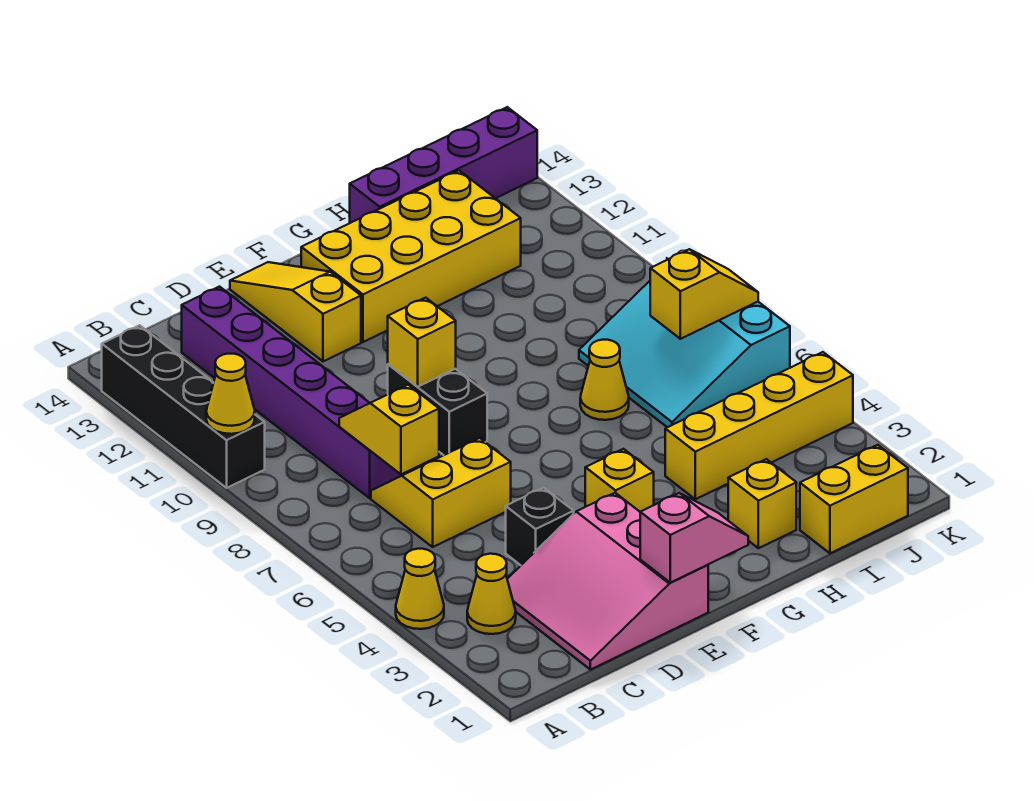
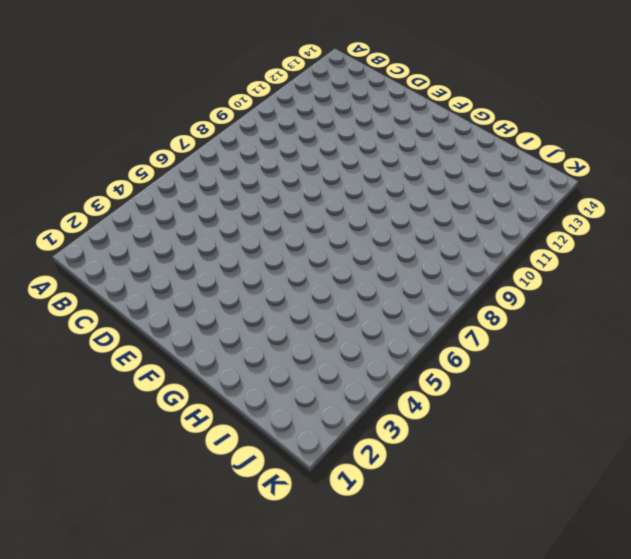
none -> yellow 1x1 cone [396,549,444,629]
none -> black 1x4 brick [102,325,265,488]
none -> yellow 1x1 cone [467,554,516,634]

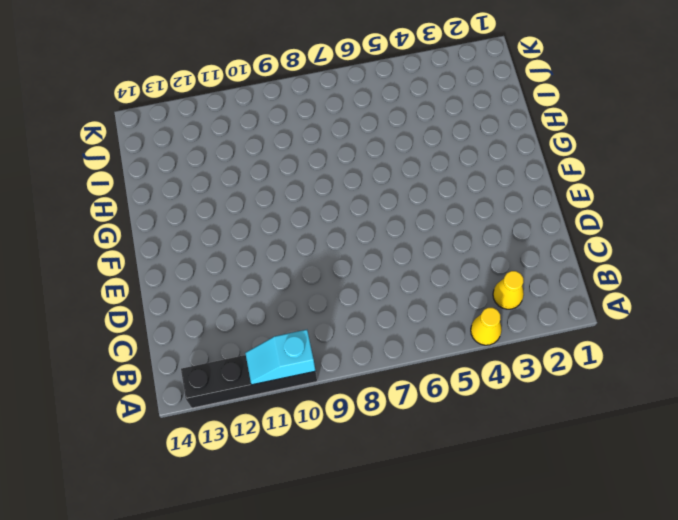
cyan 1x2 slope [245,330,315,385] -> yellow 1x1 cone [206,354,255,434]
none -> pink 3x3 slope [507,493,708,670]
none -> yellow 2x2 slope [371,438,511,547]
none -> purple 1x6 brick [182,287,408,498]

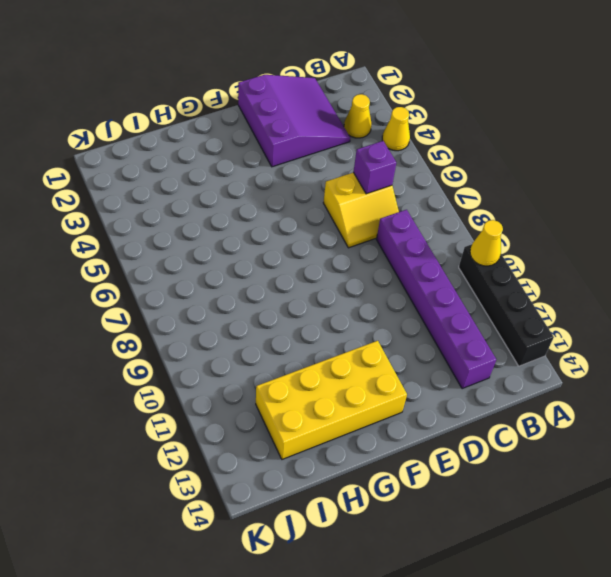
purple 3x3 slope [238,75,350,167] -> pink 3x3 slope [507,493,708,670]
purple 1x1 brick [353,141,396,194] -> none
none -> black 1x1 brick [506,488,574,565]
none -> black 1x2 brick [388,364,487,455]
none -> yellow 1x3 slope [230,262,361,361]

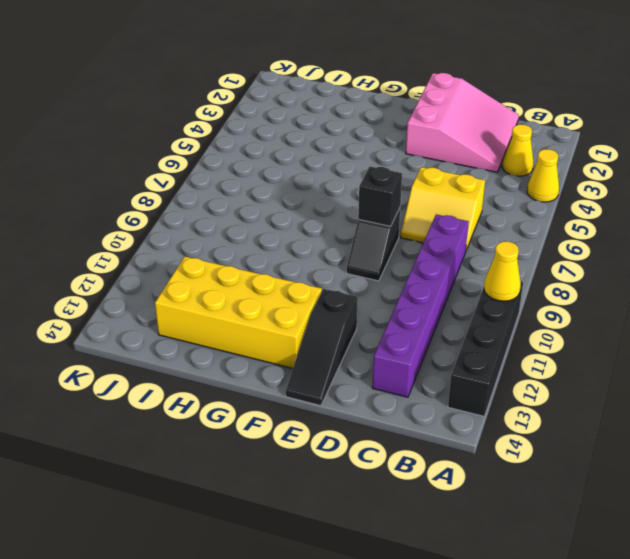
black 1x2 slope [347,208,400,281] -> black 1x2 brick [388,364,487,455]
black 1x1 brick [358,167,402,226] -> black 1x1 brick moved to [506,488,574,565]
black 1x3 slope [286,289,358,406] -> yellow 1x3 slope [230,262,361,361]
none -> yellow 1x1 brick [585,449,654,512]
none -> yellow 1x1 brick [728,459,796,548]
none -> yellow 1x4 brick [665,352,853,499]

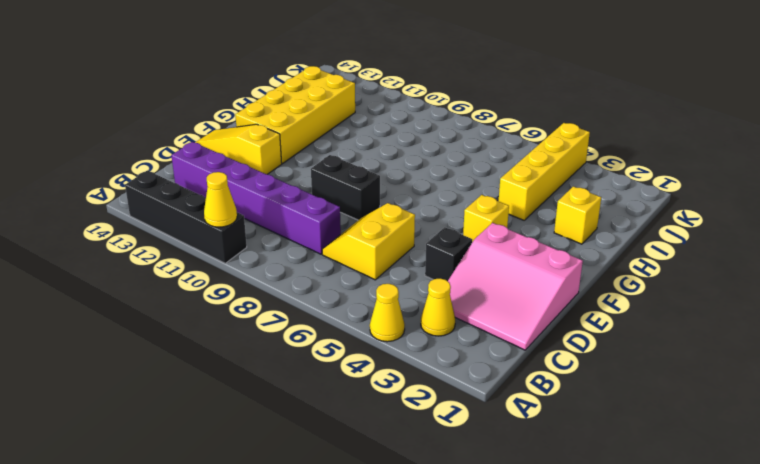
none -> yellow 1x1 cone [580,340,629,420]
none -> purple 1x4 brick [350,107,537,223]
none -> yellow 1x2 brick [800,445,908,553]

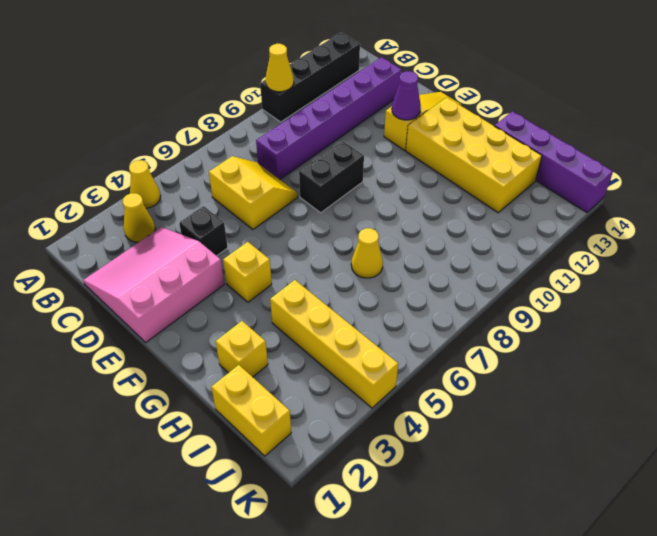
purple 1x1 cone [392,71,421,120] -> none
none -> cyan 3x3 slope [579,281,790,427]
none -> yellow 1x2 slope [339,385,439,474]
none -> pink 1x2 slope [640,493,748,583]

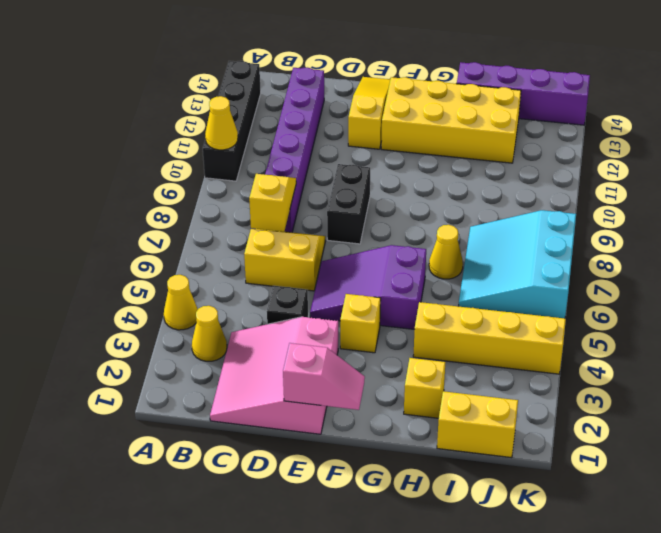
purple 2x3 slope [310,245,426,329] -> none
none -> yellow 1x1 brick [388,298,456,387]
none -> yellow 1x2 slope [650,249,758,339]

